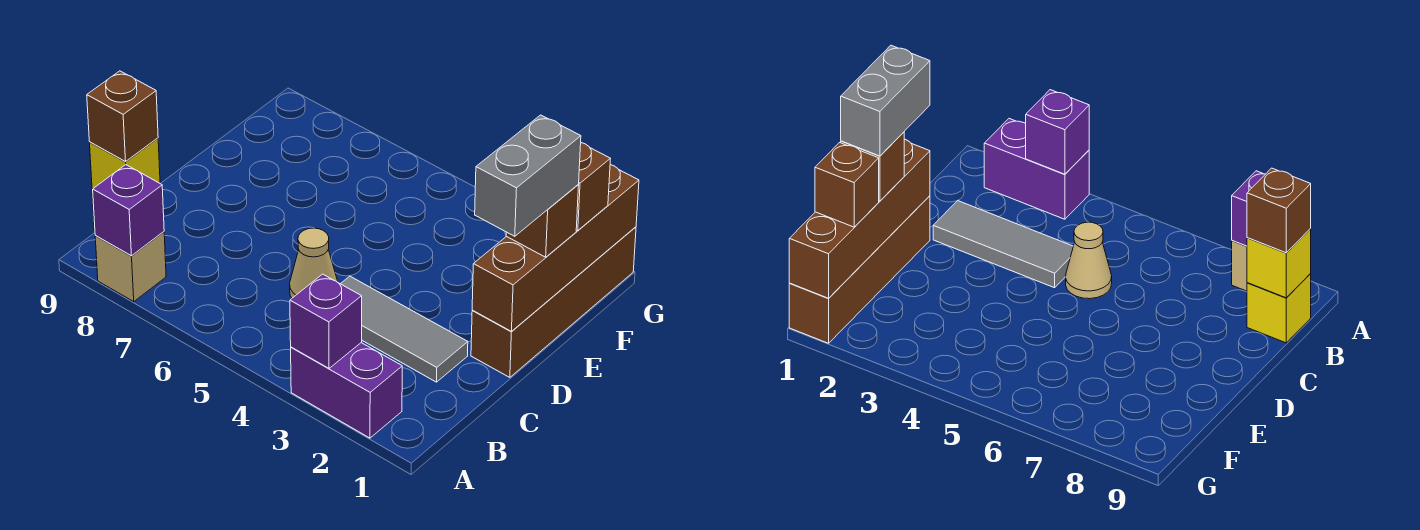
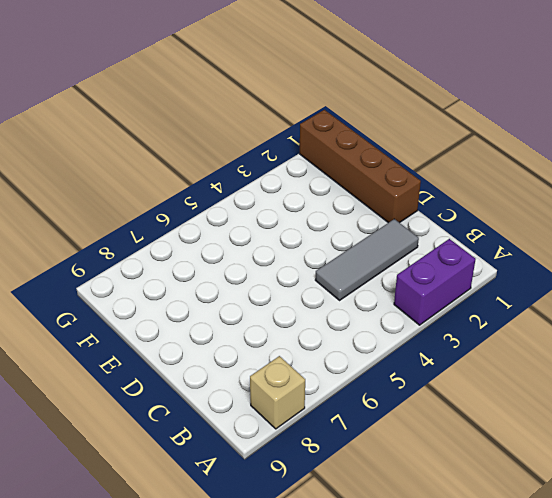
none -> yellow 1x1 brick [1247,274,1311,343]
none -> tan 1x1 cone [290,228,338,298]
none -> purple 1x1 brick [290,274,362,368]

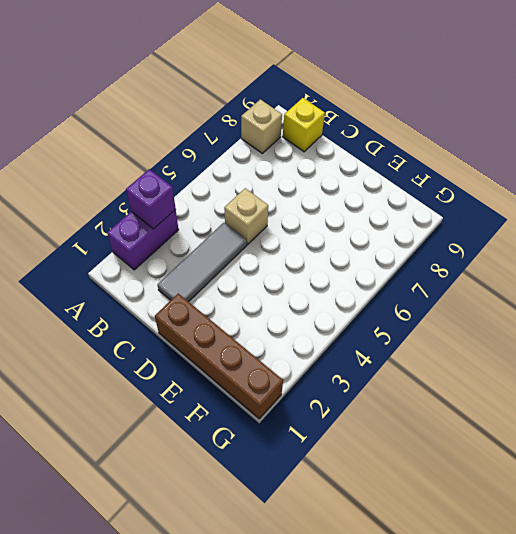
tan 1x1 brick [224,188,268,245] -> tan 1x1 cone [290,228,338,298]
none -> purple 1x1 brick [93,165,164,256]
none -> yellow 1x1 brick [89,138,160,189]
none -> brown 1x4 brick [472,165,639,331]

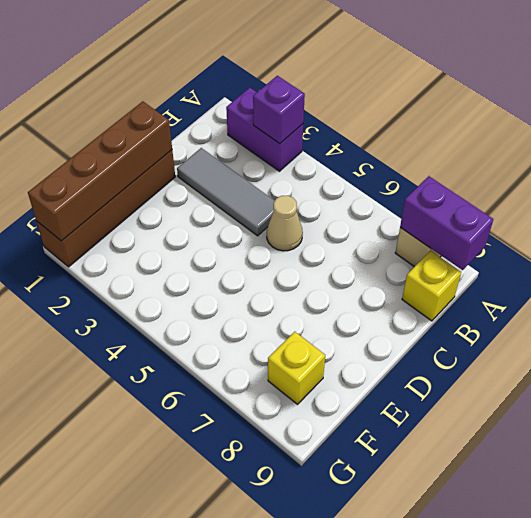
purple 1x2 brick [400,176,493,270] -> purple 1x1 brick [93,165,164,256]
yellow 1x1 brick [268,332,325,404] -> yellow 1x1 brick moved to [89,138,160,189]
none -> brown 1x1 brick [87,71,158,162]
none -> brown 1x1 brick [506,185,579,257]
none -> brown 1x1 brick [576,143,610,231]

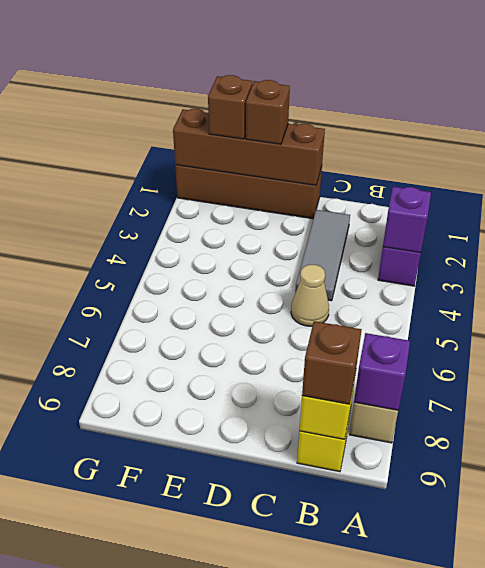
none -> grey 1x2 brick [475,115,581,236]

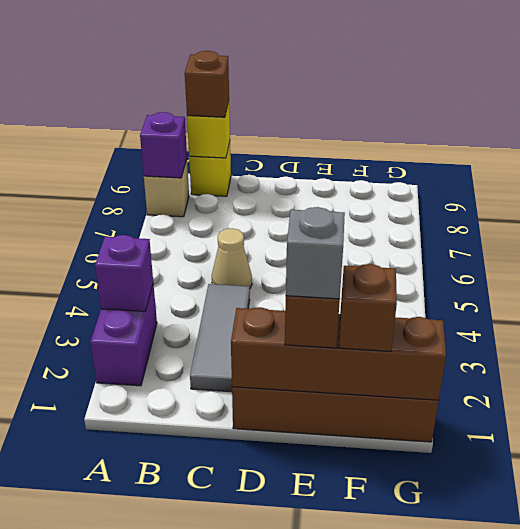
grey 1x1 brick [286,207,345,299] -> grey 1x2 brick [475,115,581,236]

